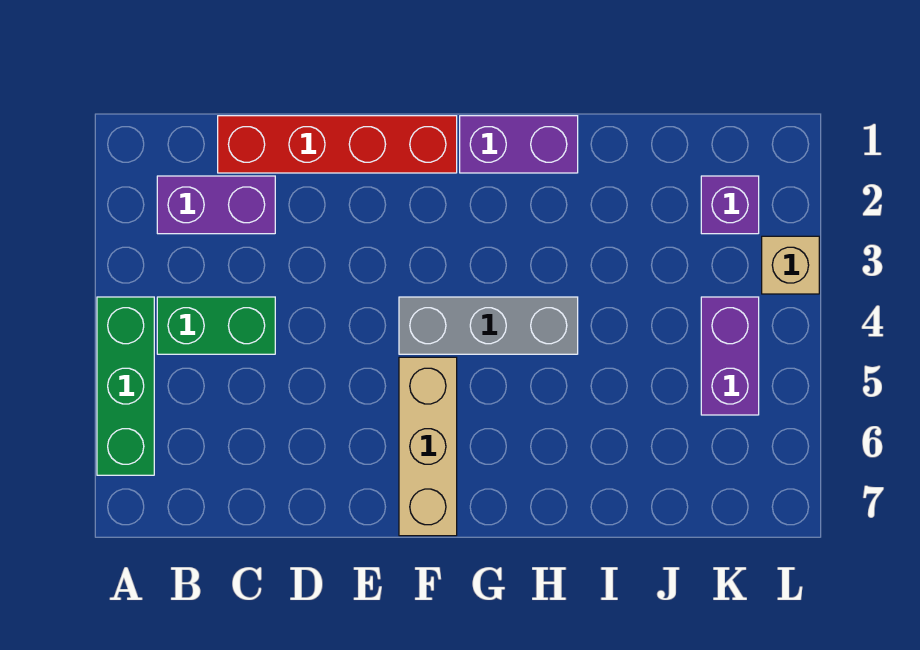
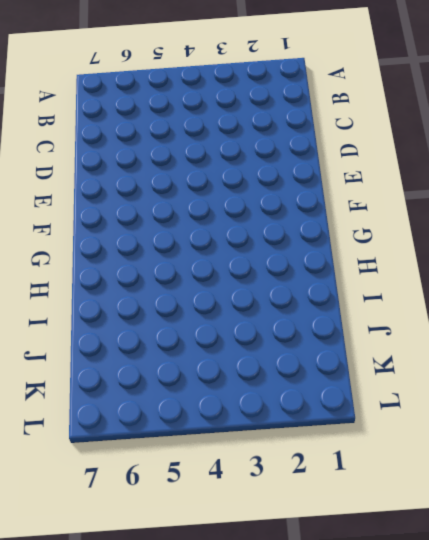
none -> green 1x3 brick [97,297,154,475]
none -> purple 1x2 brick [157,176,275,234]

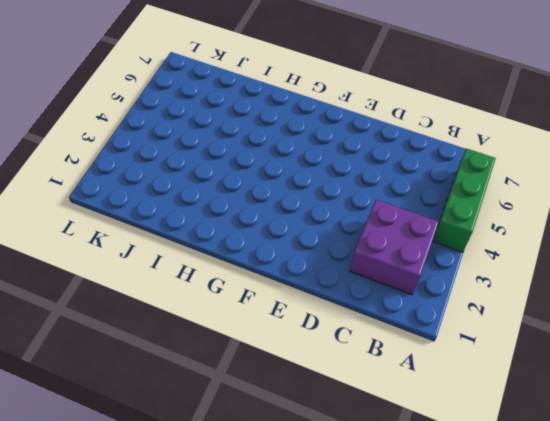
purple 2x2 brick [350,200,439,294] -> purple 1x2 brick [157,176,275,234]
none -> green 1x2 brick [157,297,275,354]
none -> red 1x4 brick [218,116,457,173]

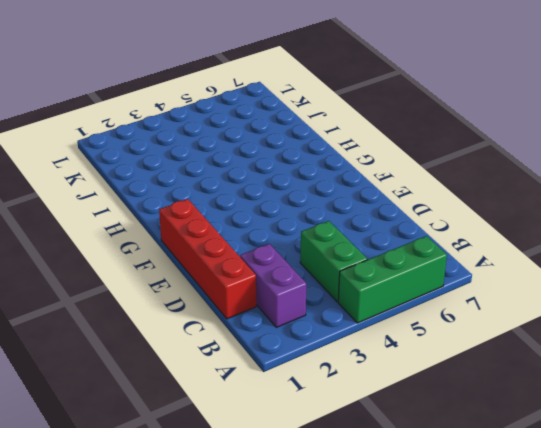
none -> grey 1x3 brick [399,297,578,354]
none -> tan 1x3 brick [399,357,457,536]

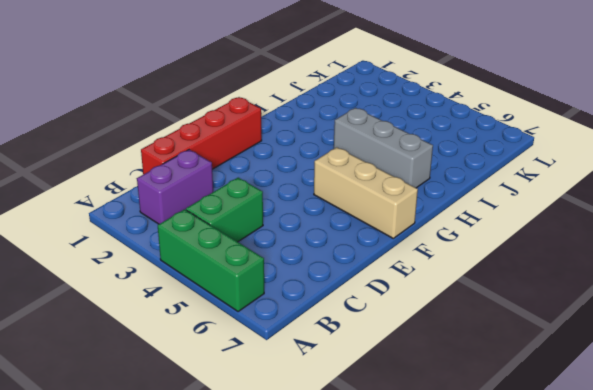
grey 1x3 brick [334,108,433,188] -> grey 1x3 brick turned to [399,297,578,354]
none -> purple 1x2 brick [460,116,578,173]
none -> purple 1x1 brick [701,176,759,234]

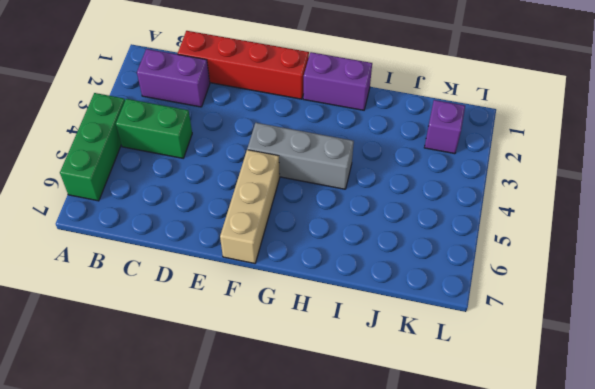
none -> purple 1x2 brick [701,297,759,415]
none -> tan 1x1 brick [762,236,819,294]

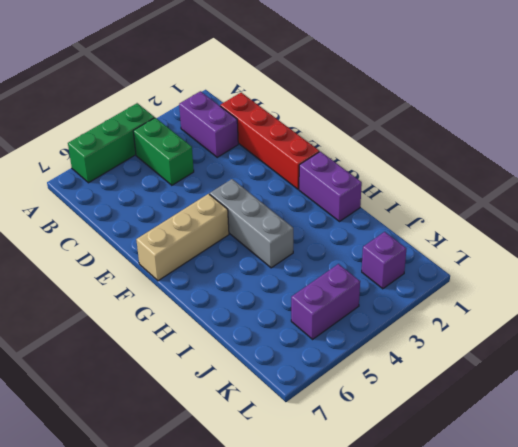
none -> tan 1x1 brick [762,236,819,294]

